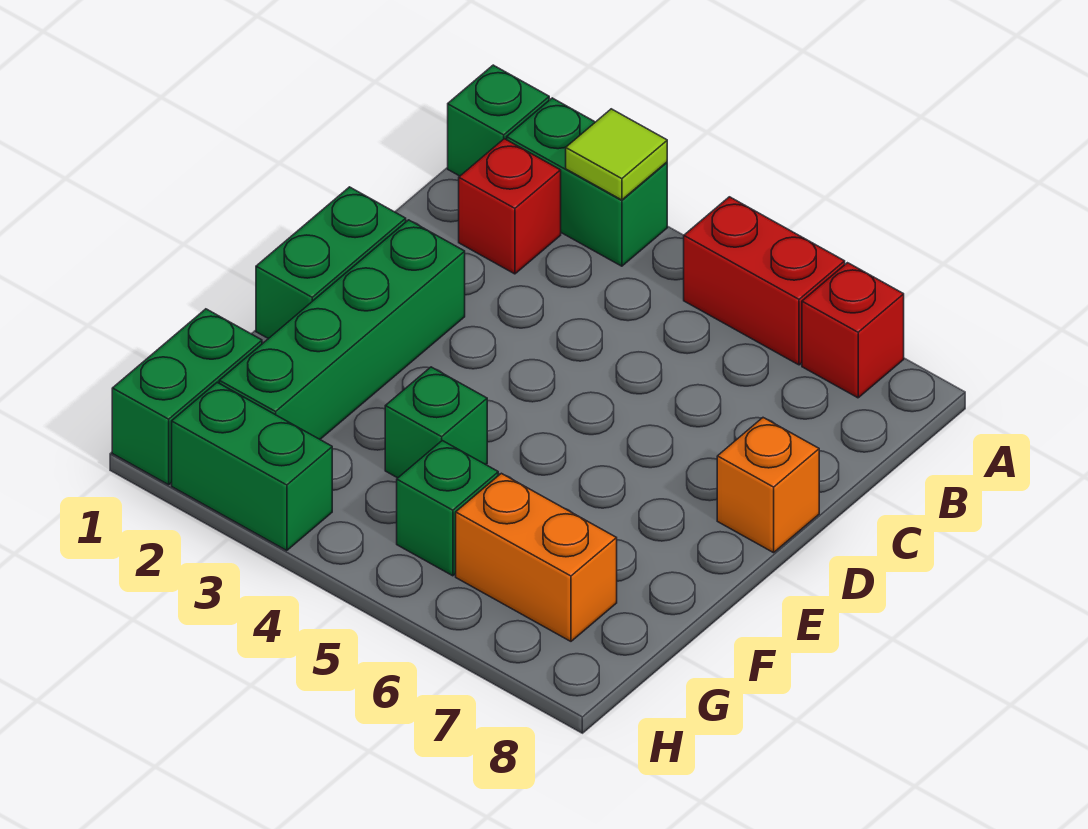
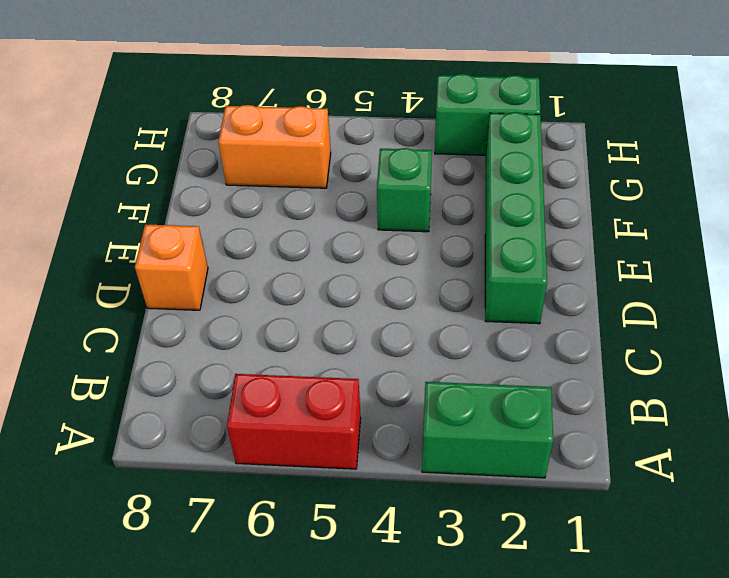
none -> green 1x1 brick [448,65,549,176]
none -> red 1x1 brick [802,263,904,398]
none -> red 1x1 brick [459,139,561,274]

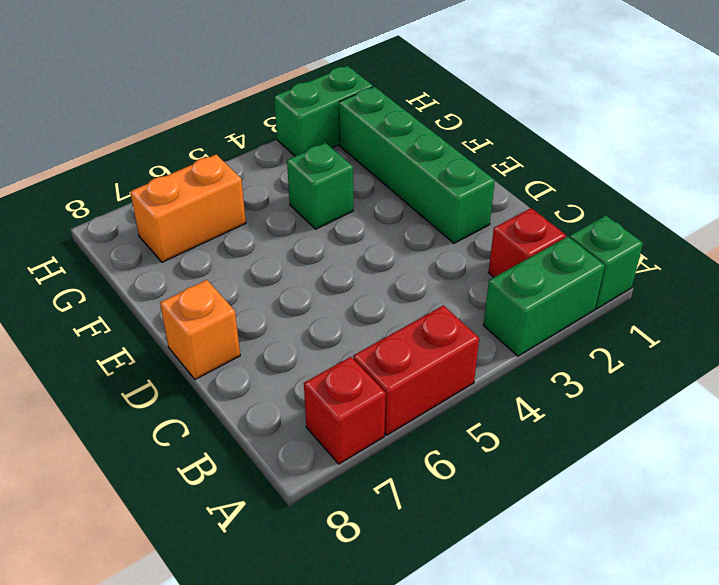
none -> green 1x2 brick [256,187,406,339]
none -> green 1x2 brick [112,309,262,485]
none -> green 1x1 brick [397,441,498,576]

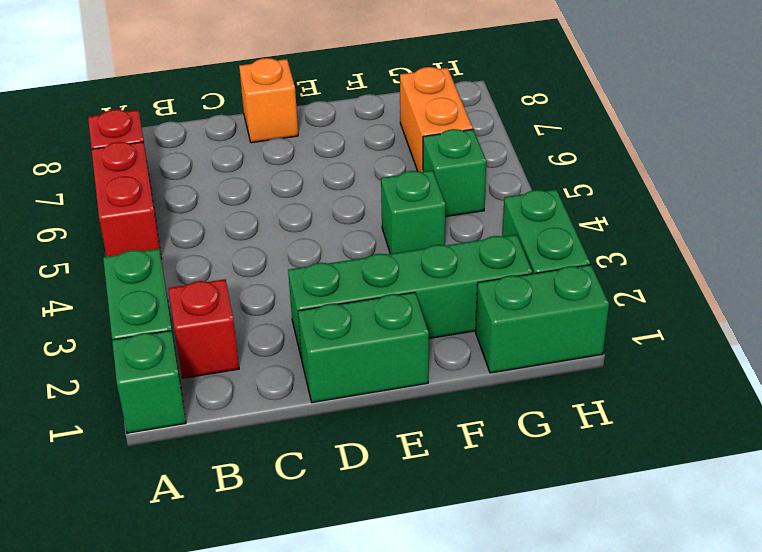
none -> lime 1x1 tile [566,109,667,200]

